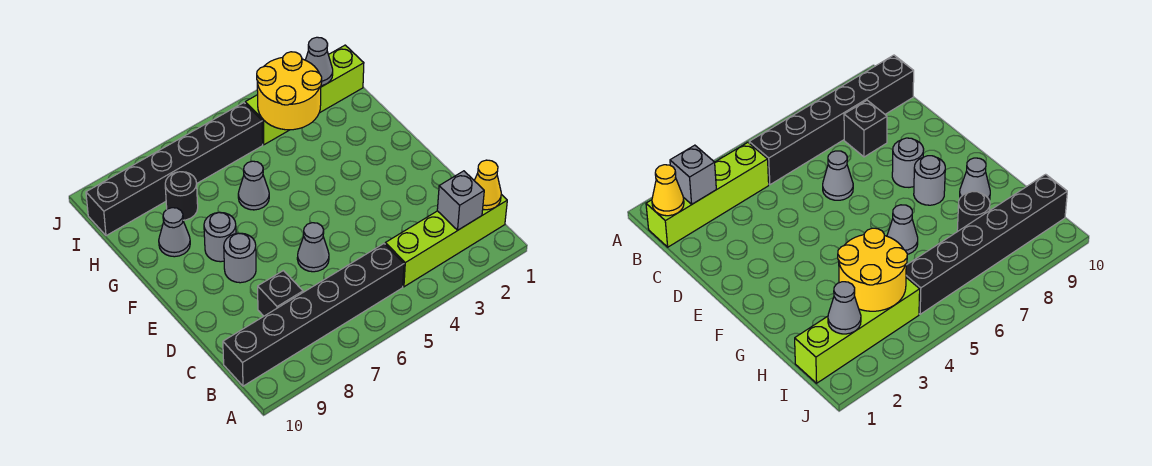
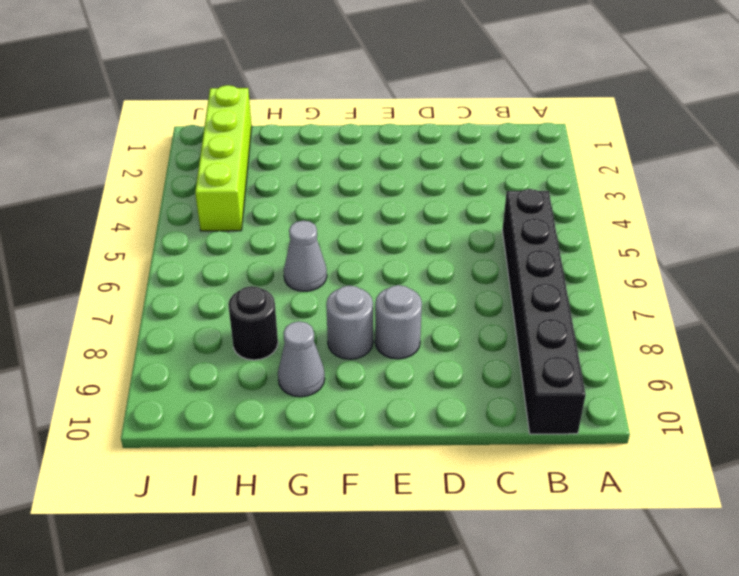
none -> lime 1x4 brick [385,194,507,287]
none -> black 1x1 brick [258,271,303,316]
none -> grey 1x1 cone [297,223,329,272]

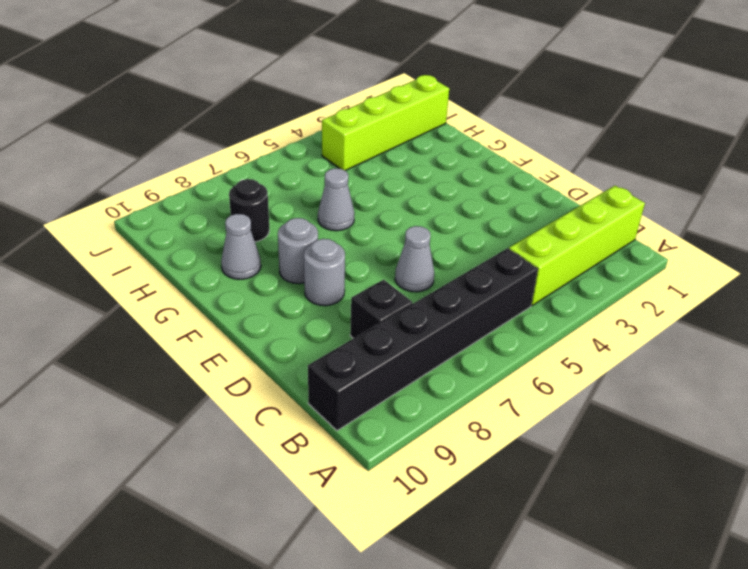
none -> black 1x6 brick [86,103,263,236]
none -> yellow 1x1 cone [474,160,501,210]
none -> grey 1x1 brick [437,171,484,230]

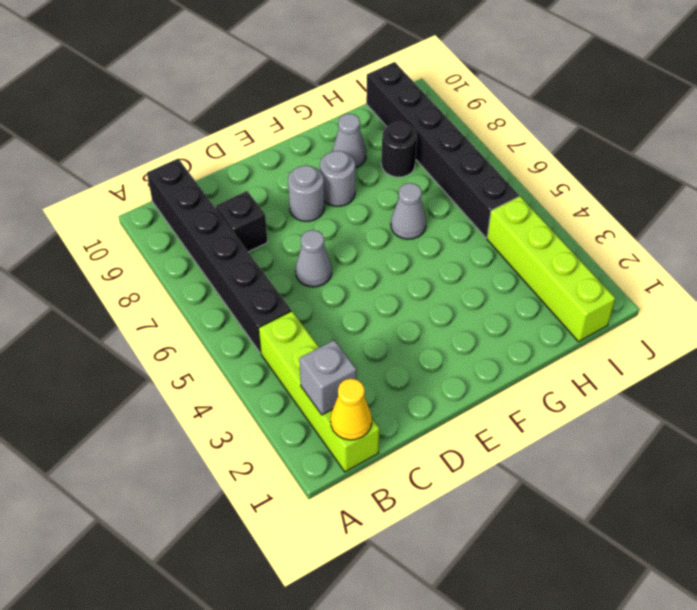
none -> yellow 2x2 round brick [257,52,322,130]
none -> grey 1x1 cone [306,37,333,86]

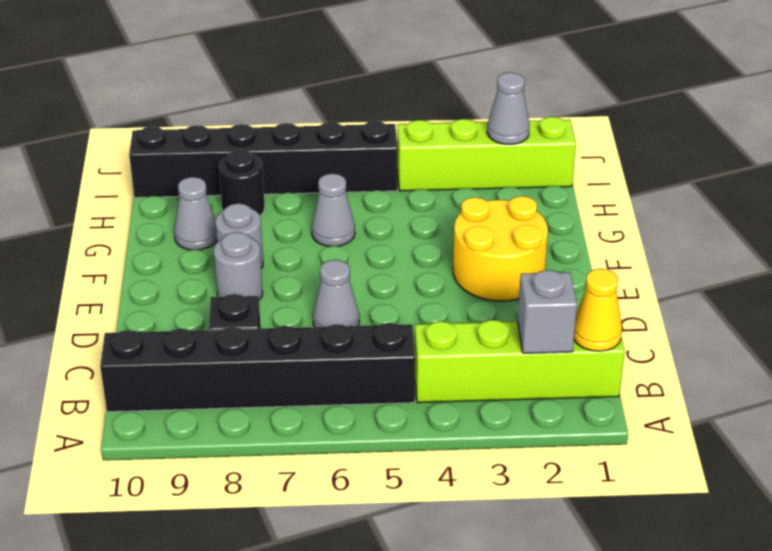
yellow 2x2 round brick [453,196,548,301] -> yellow 2x2 round brick moved to [257,52,322,130]

